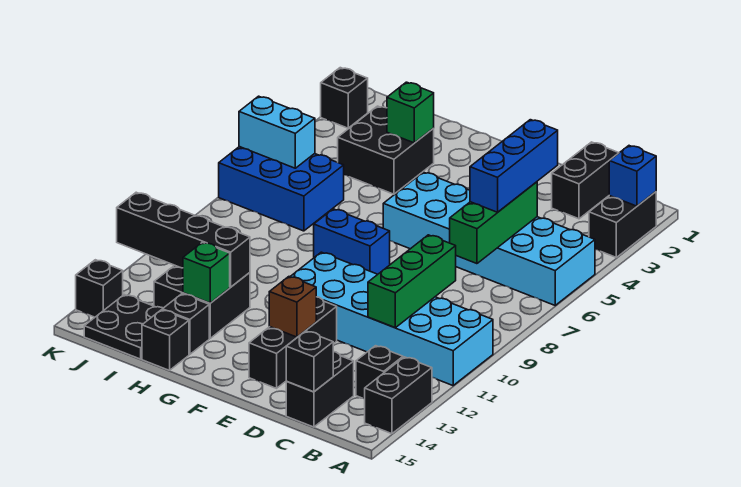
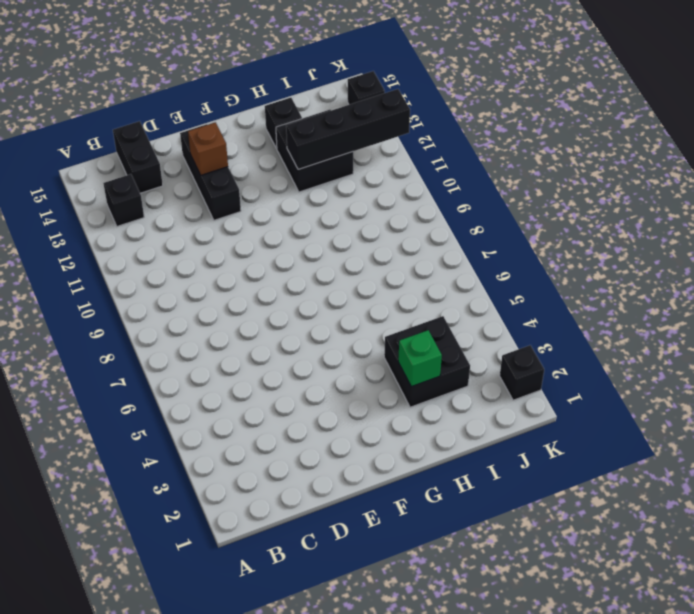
none -> black 1x2 brick [589,192,656,257]
none -> cyan 2x6 brick [383,172,595,305]
none -> cyan 2x6 brick [290,252,493,386]

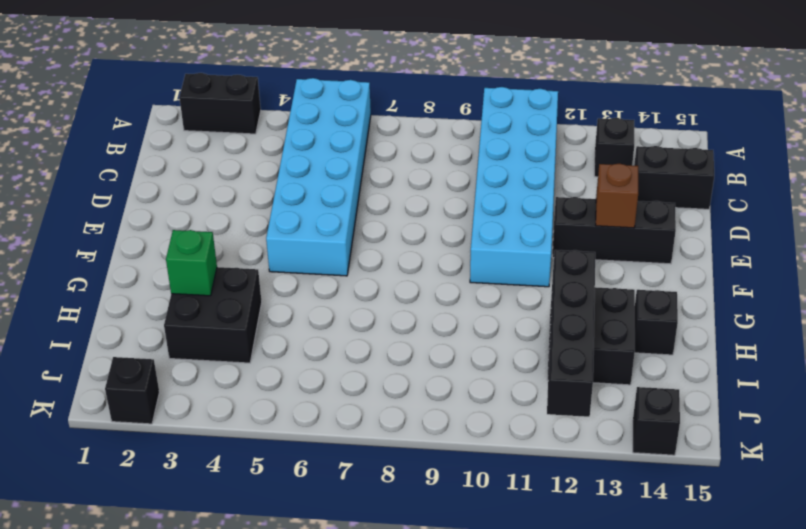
none -> black 1x2 brick [365,357,432,434]
none -> black 1x2 brick [552,142,618,219]
none -> blue 1x2 brick [314,209,390,274]

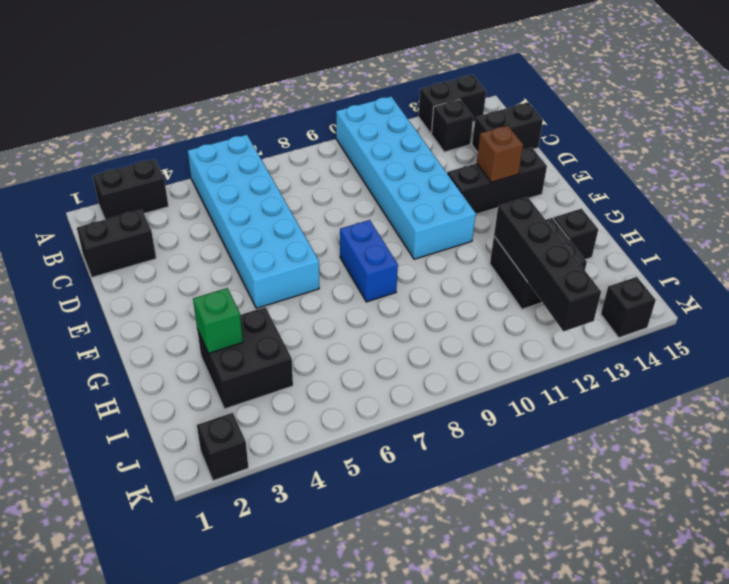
none -> black 1x1 brick [142,310,189,370]
none -> blue 2x3 brick [219,147,344,231]
none -> black 2x2 plate [84,295,163,359]

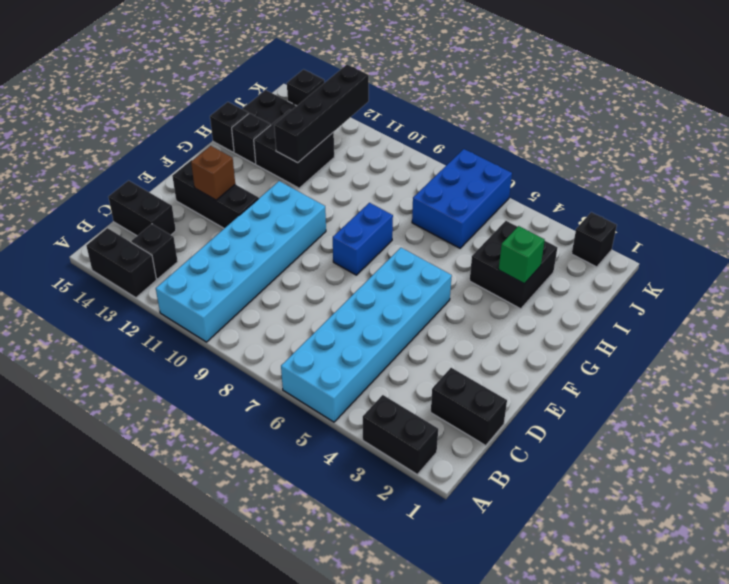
none -> blue 1x1 brick [609,146,656,206]
none -> green 1x3 brick [450,182,537,264]
none -> green 1x3 brick [368,235,456,328]

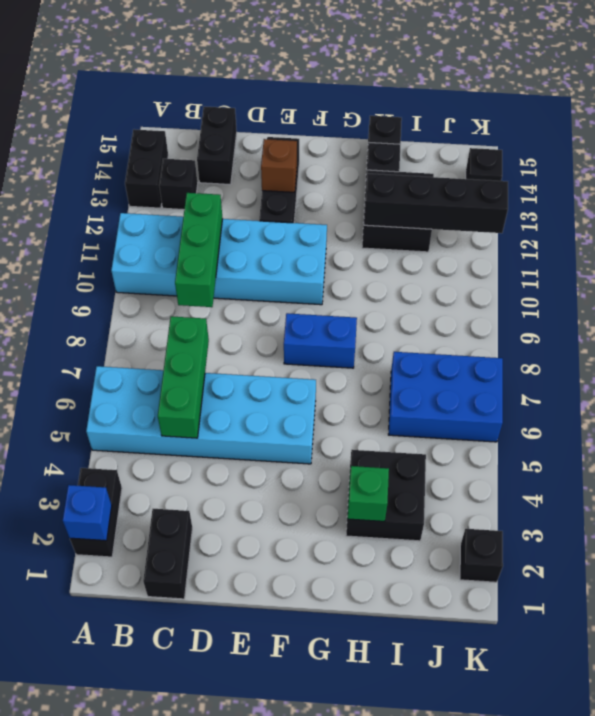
none -> black 2x2 plate [84,295,163,359]
none -> black 1x1 brick [286,331,333,392]
none -> green 1x1 brick [183,242,230,303]

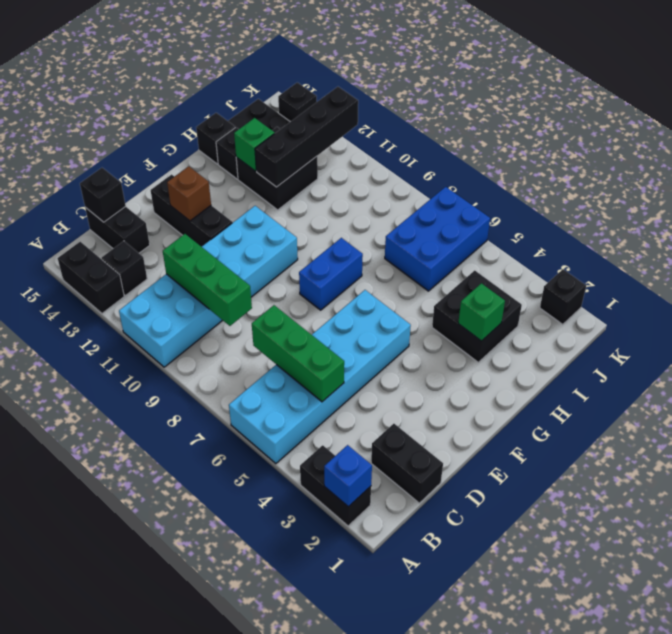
none -> cyan 1x2 brick [239,96,315,168]
none -> blue 1x3 brick [470,120,558,212]

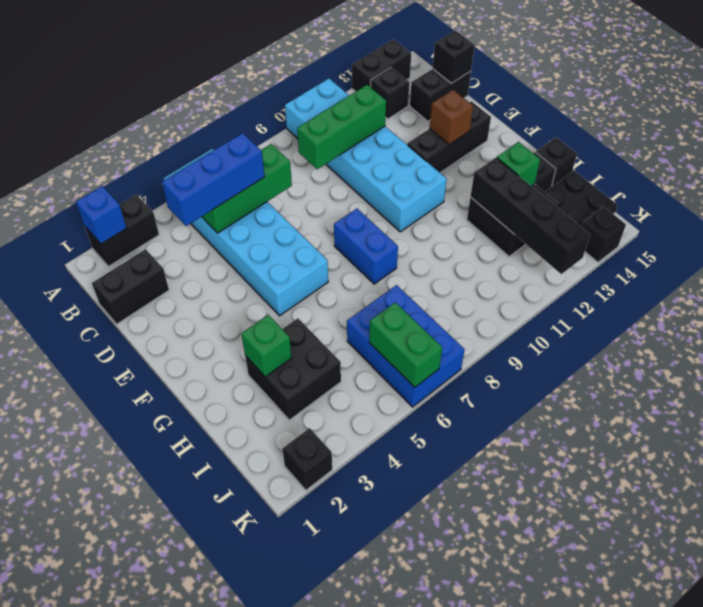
green 1x2 brick [369,302,442,387] -> cyan 1x2 brick [239,96,315,168]

